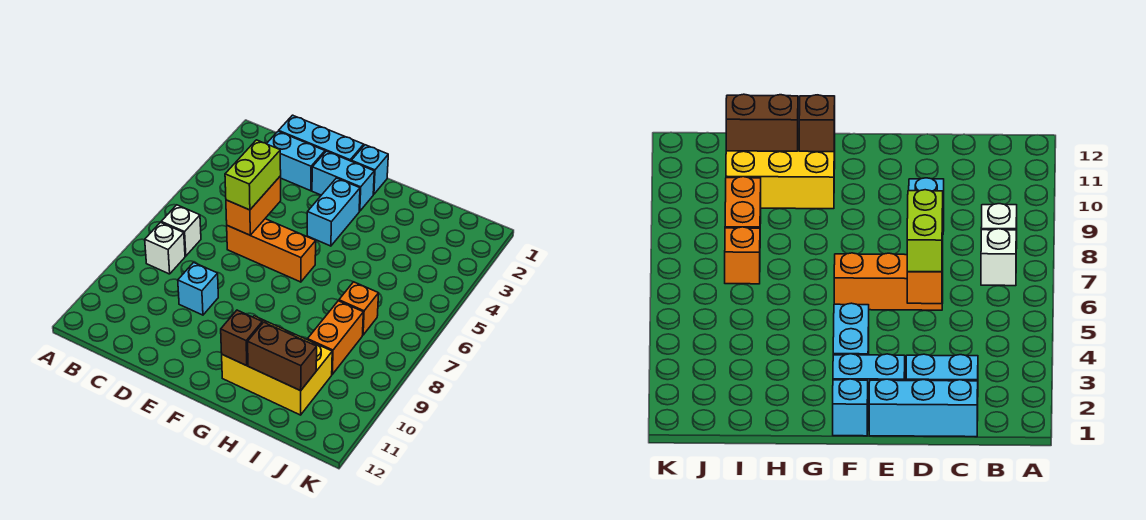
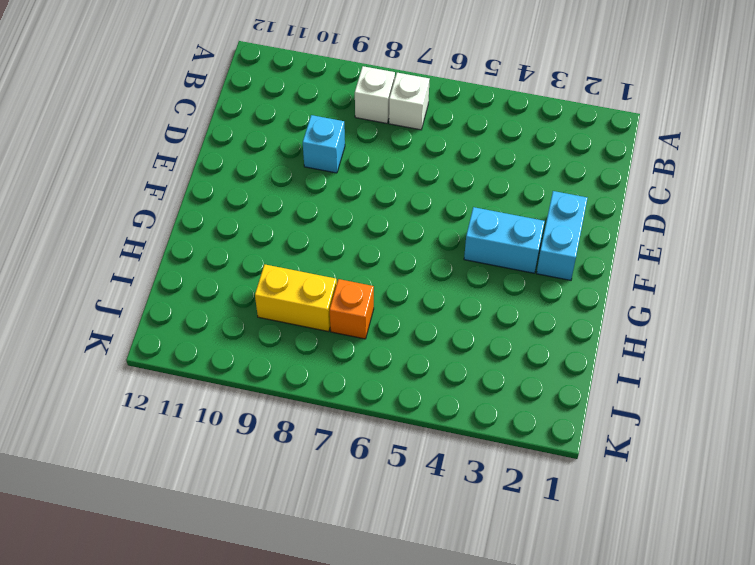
yellow 1x2 brick [255,265,337,332] -> orange 1x2 brick [308,301,363,374]
none -> cyan 1x3 brick [279,115,364,161]
none -> cyan 1x2 brick [267,131,325,191]
none -> orange 1x3 brick [227,219,316,282]

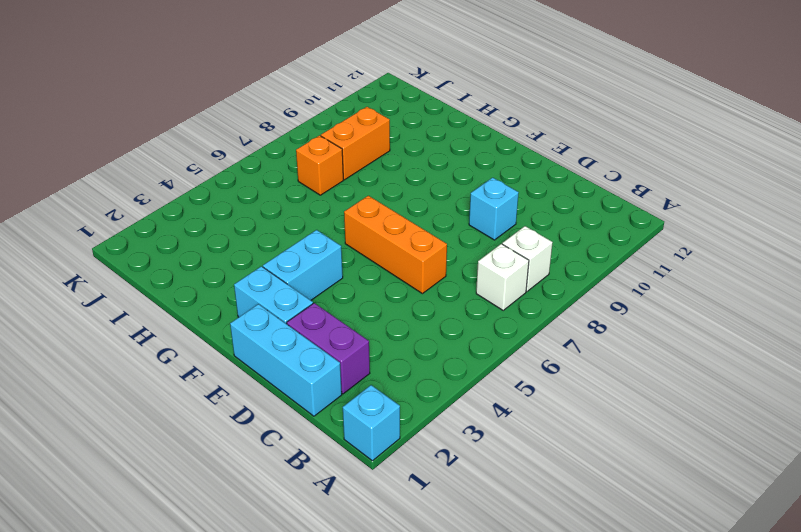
cyan 1x1 brick [343,385,400,461] -> cyan 1x1 brick moved to [352,145,388,194]
purple 1x2 brick [287,303,370,394] -> cyan 1x2 brick [267,131,325,191]
none -> yellow 2x3 brick [222,316,332,415]
none -> orange 1x2 brick [226,176,281,235]
none -> brown 1x1 brick [221,310,262,366]

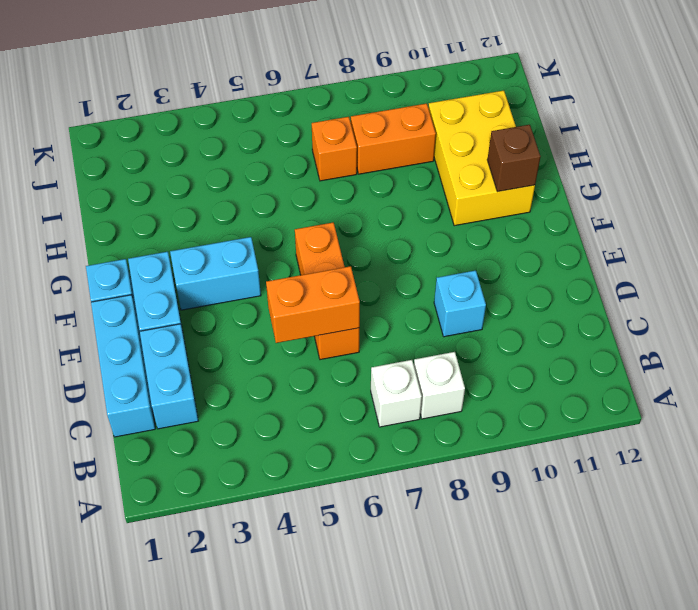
none -> brown 1x2 brick [248,322,317,391]
none -> lime 1x2 brick [225,140,281,210]

